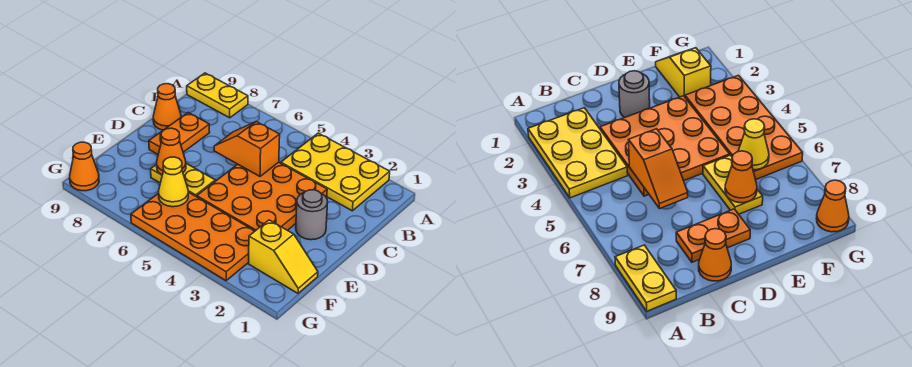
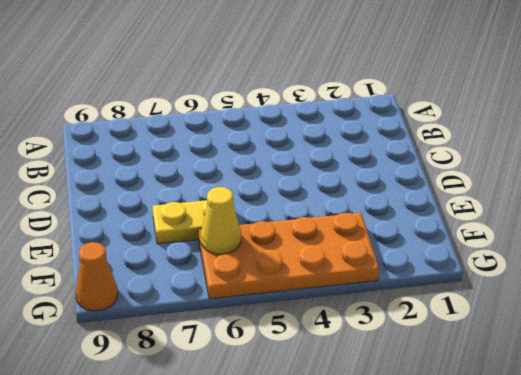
none -> yellow 2x3 plate [281,133,390,211]
none -> yellow 1x2 plate [187,73,248,118]
none -> orange 3x3 plate [197,162,327,231]

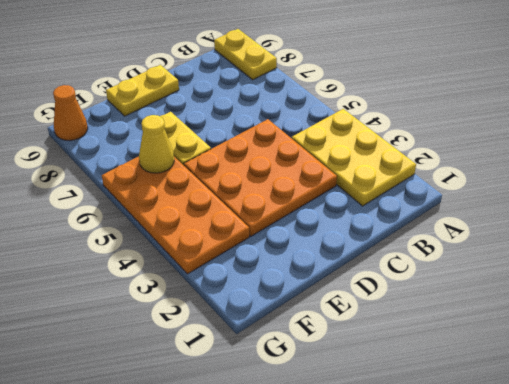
yellow 1x2 plate [106,65,179,116] -> none
none -> orange 1x2 plate [149,113,210,154]
none -> orange 1x1 cone [153,84,181,130]
none -> grey 1x1 round brick [296,190,328,240]

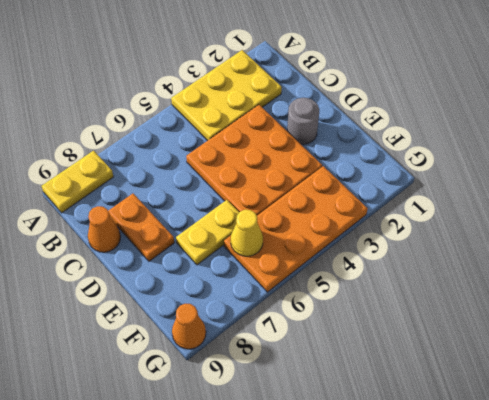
none -> yellow 1x2 slope [249,220,318,293]
none -> orange 1x2 slope [214,122,280,176]
none -> orange 1x1 cone [157,128,186,175]

